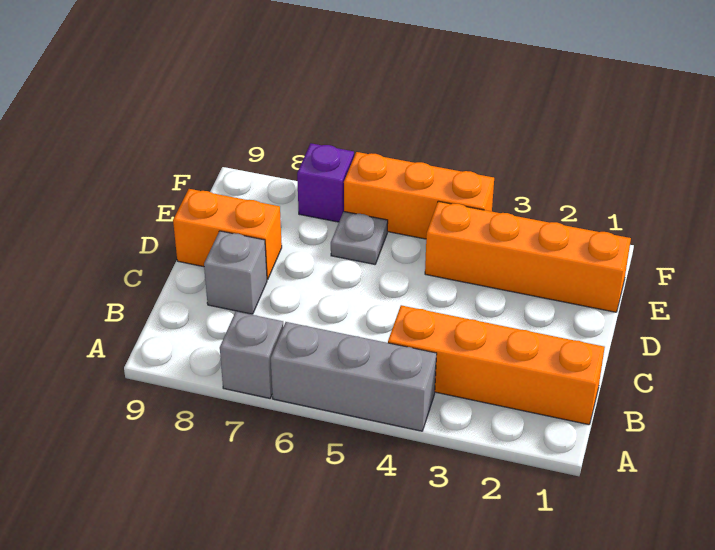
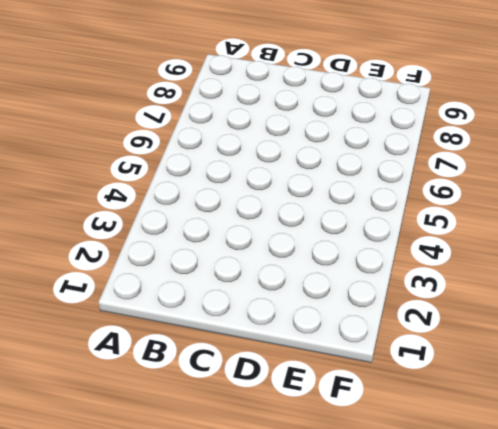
none -> grey 1x3 brick [271,322,437,431]
none -> grey 1x1 brick [220,312,283,398]

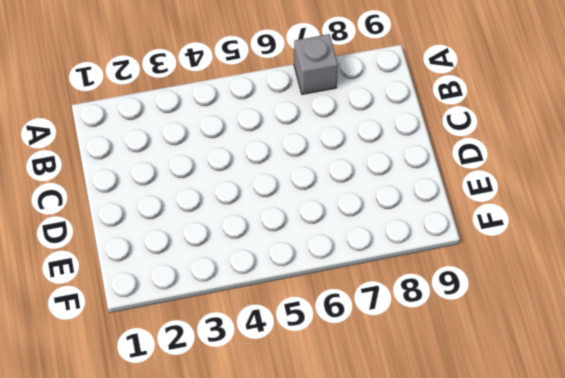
none -> grey 1x3 brick [271,322,437,431]
none -> orange 1x4 brick [388,305,605,425]

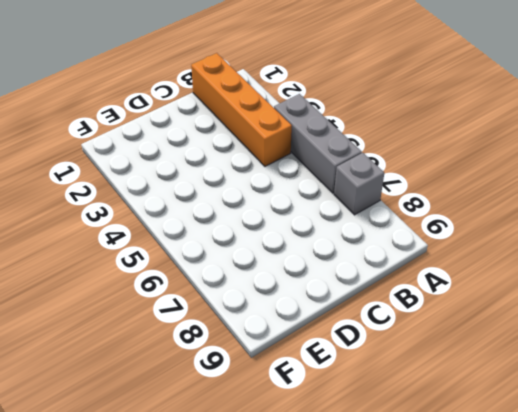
none -> grey 1x1 brick [204,231,267,314]
none -> orange 1x2 brick [173,189,282,280]

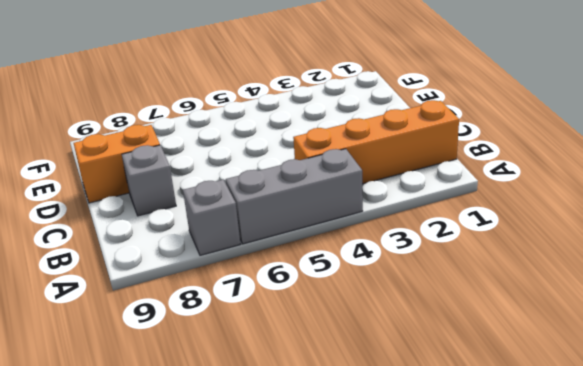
none -> orange 1x4 brick [425,201,631,312]
none -> grey 1x1 plate [331,212,388,264]

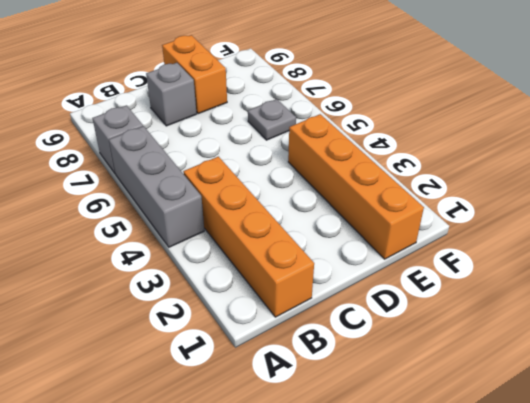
none -> orange 1x3 brick [344,152,494,239]
none -> purple 1x1 brick [297,143,354,222]

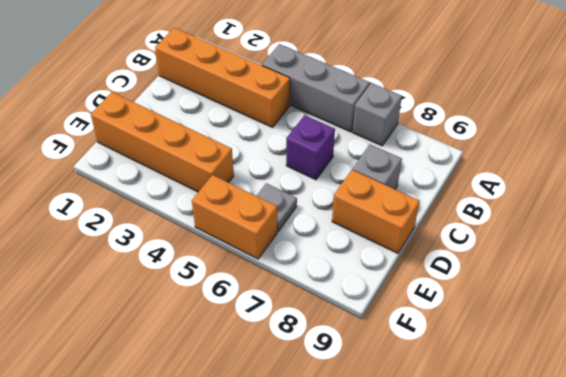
purple 1x1 brick [286,115,335,180] -> purple 1x1 brick moved to [297,143,354,222]
orange 1x2 brick [192,175,277,259] -> orange 1x3 brick [344,152,494,239]

